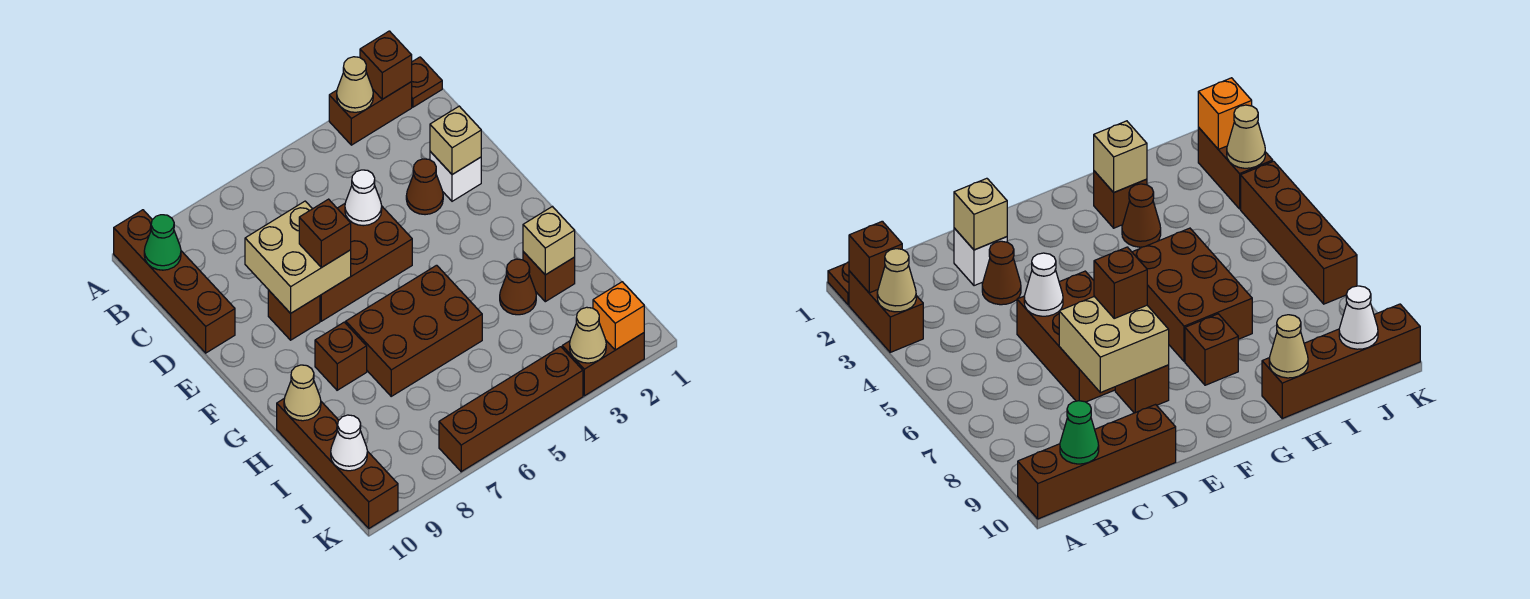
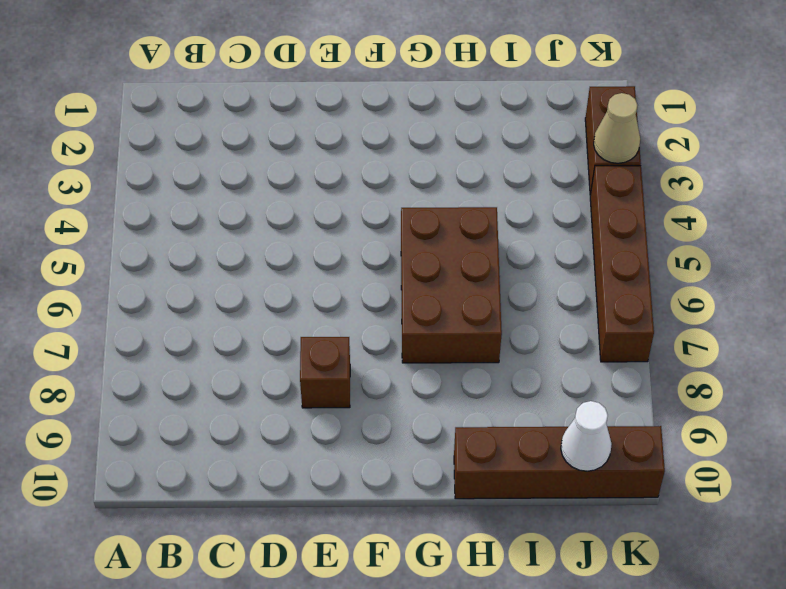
none -> brown 1x1 plate [412,57,442,107]
none -> brown 1x2 brick [329,82,412,145]
none -> brown 1x4 brick [114,210,235,353]

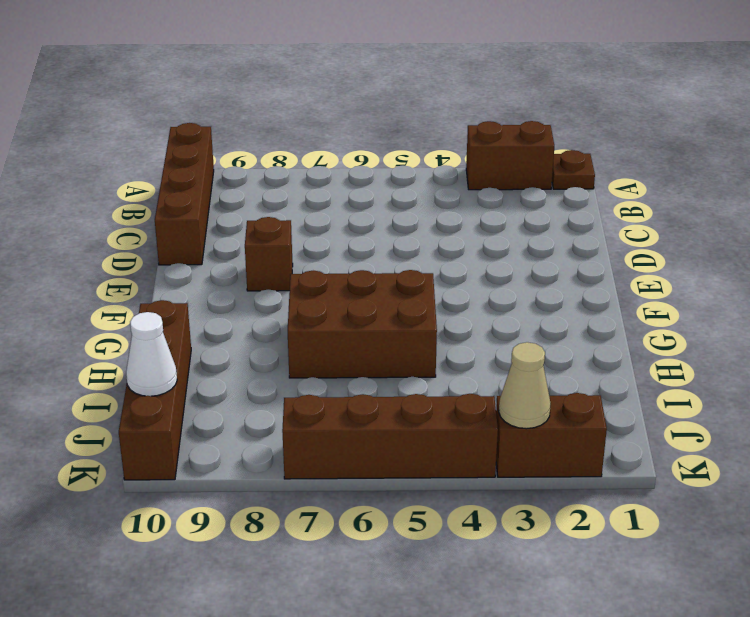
none -> white 1x1 brick [430,151,481,201]
none -> brown 1x1 cone [406,159,443,215]
none -> brown 2x3 brick [320,204,412,321]

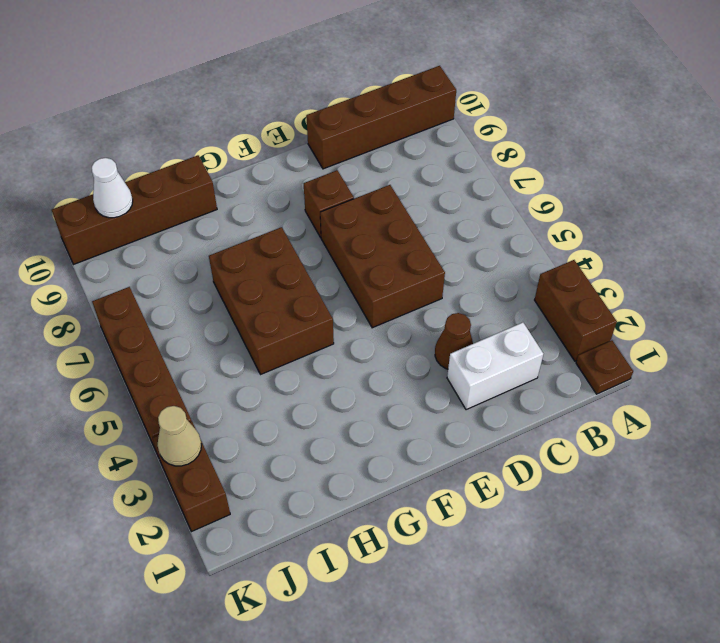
white 1x2 brick [447,322,543,410] -> white 1x1 brick [430,151,481,201]
none -> brown 1x1 brick [315,322,367,390]
none -> brown 1x1 brick [523,252,575,302]
none -> brown 1x1 cone [500,259,536,315]

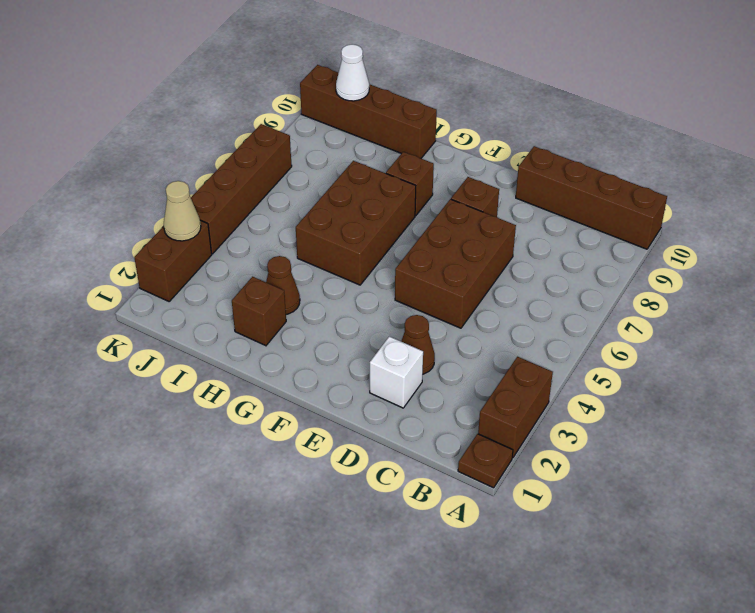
none -> brown 1x1 brick [360,31,412,99]
none -> tan 1x1 cone [337,57,373,112]
none -> green 1x1 cone [144,215,181,270]

